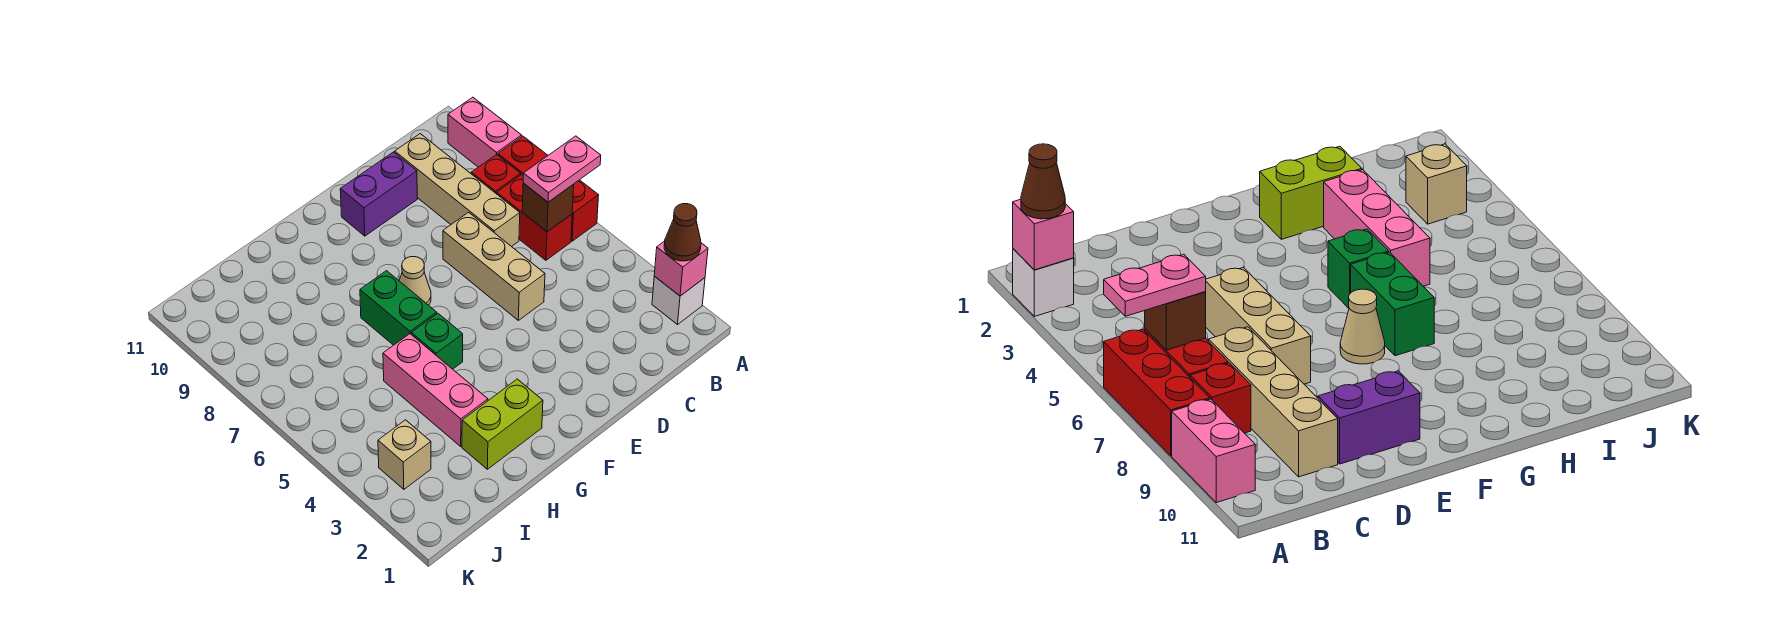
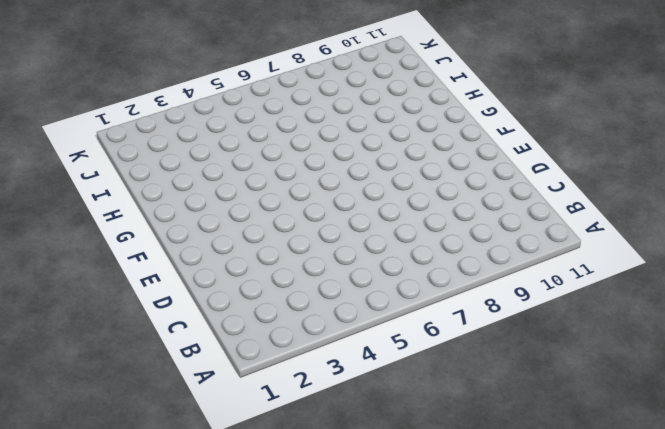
none -> white 1x1 brick [652,276,705,325]
none -> red 1x3 brick [498,136,599,241]
none -> pink 1x2 brick [448,97,522,167]

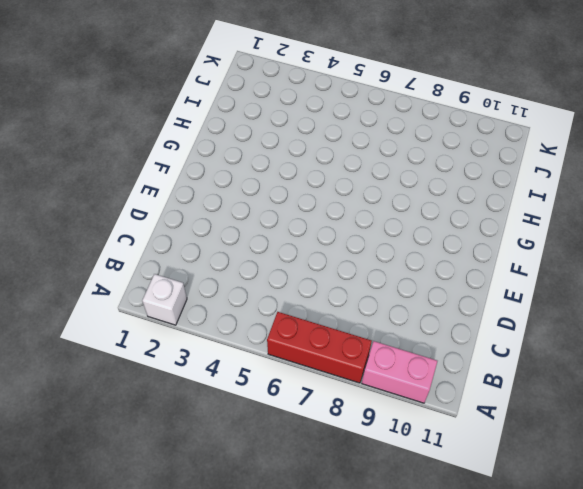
none -> red 1x2 brick [497,175,572,260]
none -> red 1x1 brick [471,154,521,194]
none -> tan 1x4 brick [395,134,520,247]

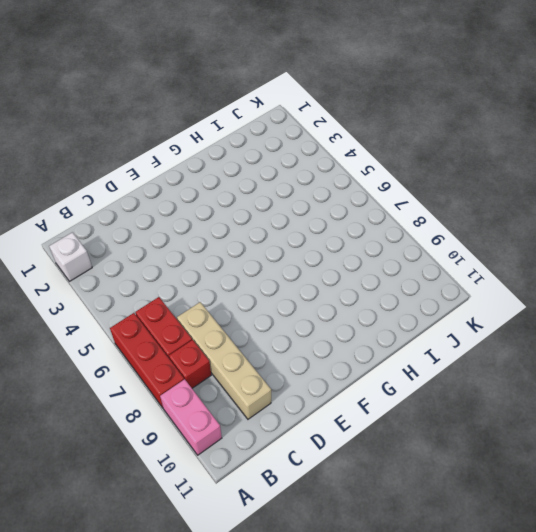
none -> tan 1x3 brick [443,212,545,320]
none -> purple 1x2 brick [340,152,417,236]
none -> tan 1x1 cone [399,257,431,305]

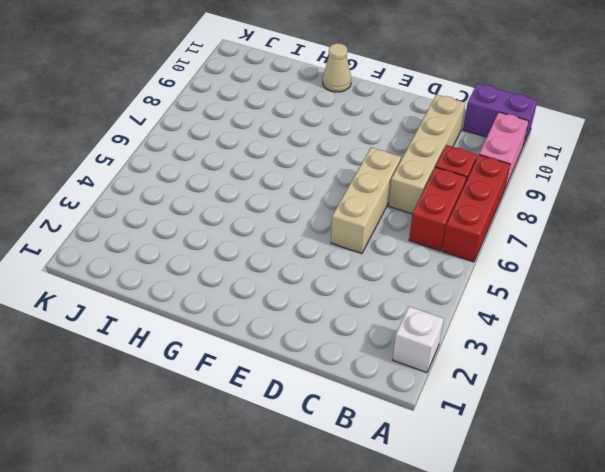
purple 1x2 brick [463,83,537,145] -> purple 1x2 brick moved to [340,152,417,236]
tan 1x1 cone [323,43,351,92] -> tan 1x1 cone moved to [399,257,431,305]
none -> lime 1x2 brick [462,379,543,469]
none -> green 1x1 brick [411,313,463,369]
none -> green 1x2 brick [360,271,437,345]

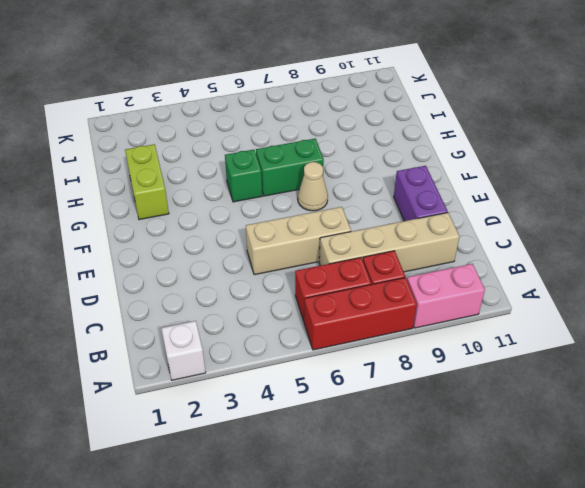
none -> pink 1x3 brick [383,334,488,446]
none -> tan 1x1 brick [378,420,431,489]
none -> pink 1x1 brick [654,241,708,296]

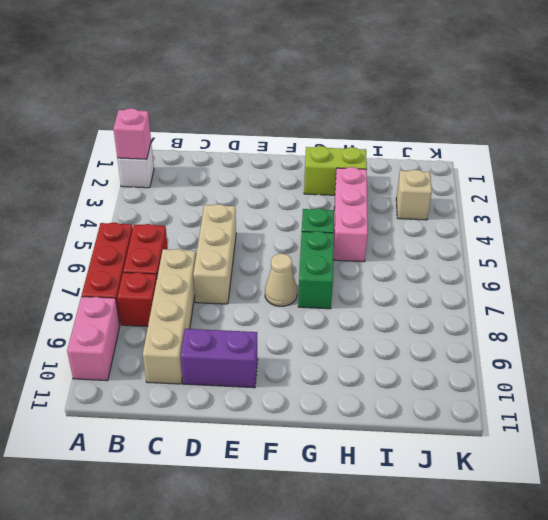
none -> brown 1x1 brick [522,183,574,232]
none -> brown 1x1 cone [664,204,701,261]
none -> pink 1x2 plate [523,136,601,202]

